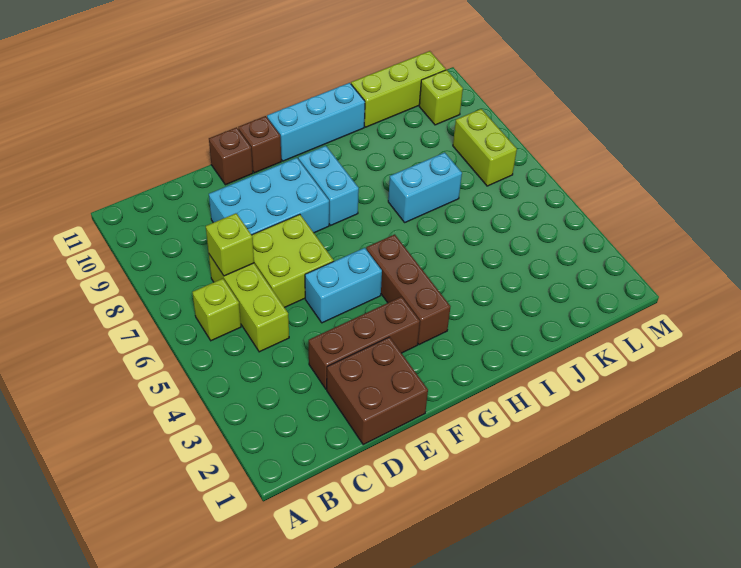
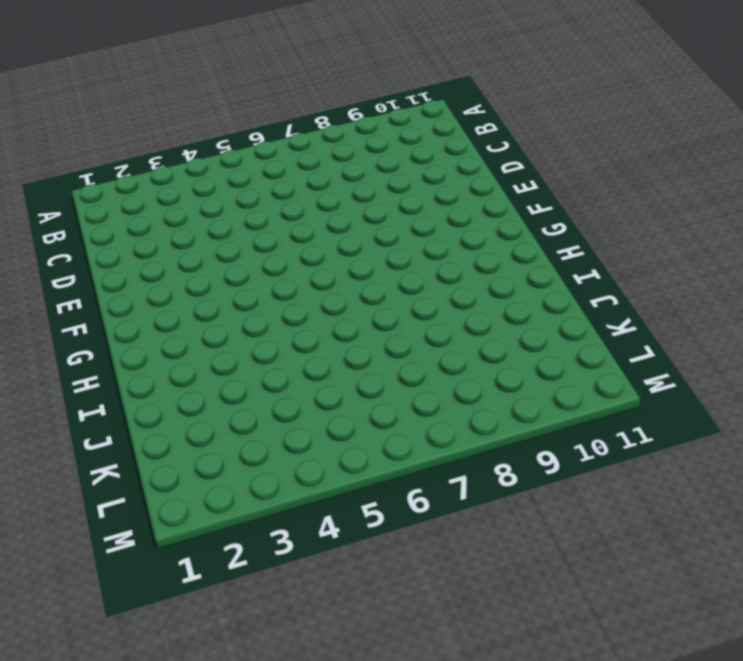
none -> lime 1x1 brick [192,279,241,341]
none -> lime 1x3 brick [209,255,289,352]
none -> brown 2x2 brick [327,337,428,444]

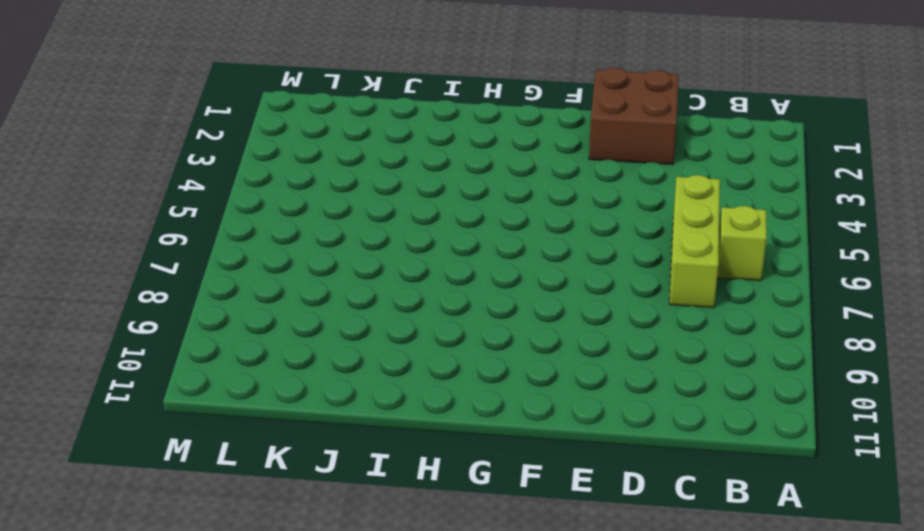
none -> brown 1x3 brick [309,297,420,389]
none -> lime 2x2 brick [252,214,334,307]
none -> cyan 2x3 brick [209,158,329,235]

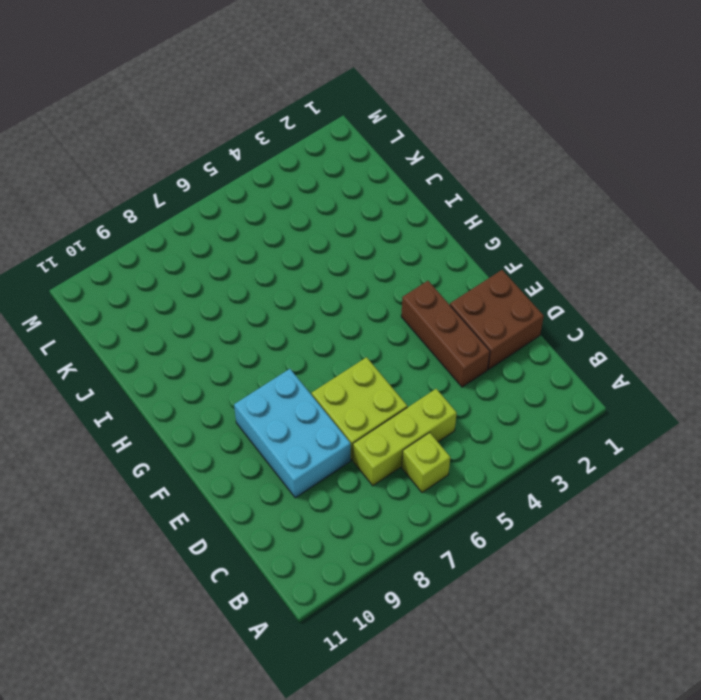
none -> cyan 1x2 brick [305,248,382,323]
none -> brown 1x1 brick [209,127,253,185]
none -> brown 1x1 brick [238,116,281,173]

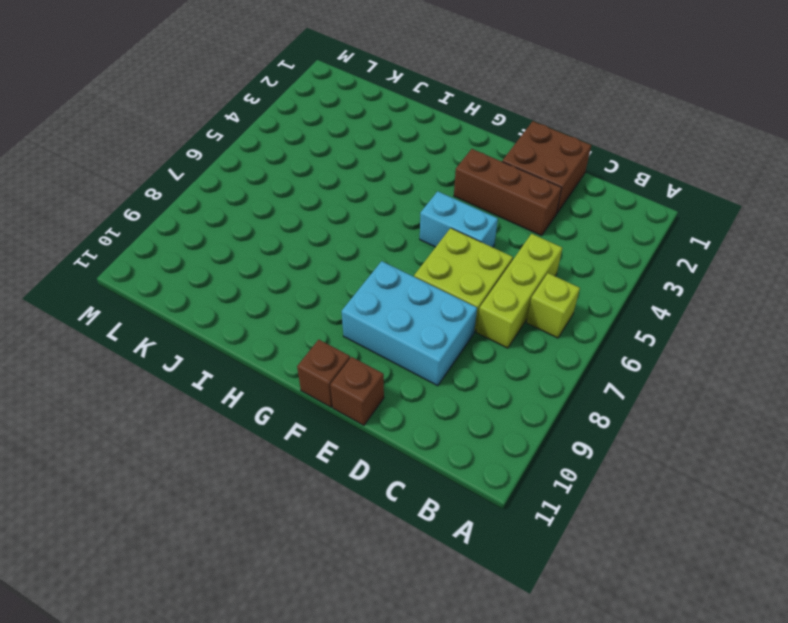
none -> brown 1x3 brick [366,234,450,345]
none -> cyan 1x2 brick [298,146,359,226]
none -> cyan 1x3 brick [267,83,365,161]

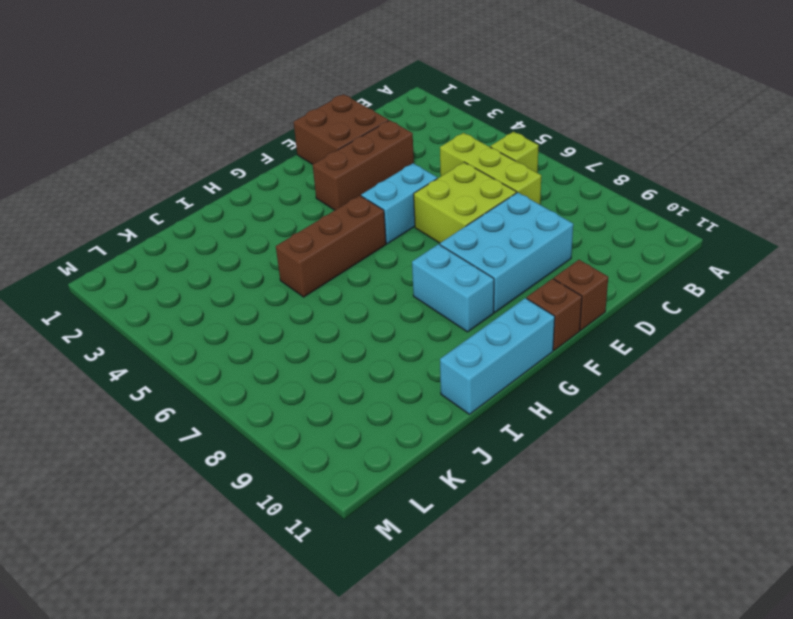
brown 1x3 brick [276,195,386,297] -> brown 1x3 brick turned to [366,234,450,345]
none -> cyan 1x2 brick [388,152,462,222]
none -> lime 1x3 brick [351,51,446,127]
none -> lime 1x2 brick [453,109,517,186]

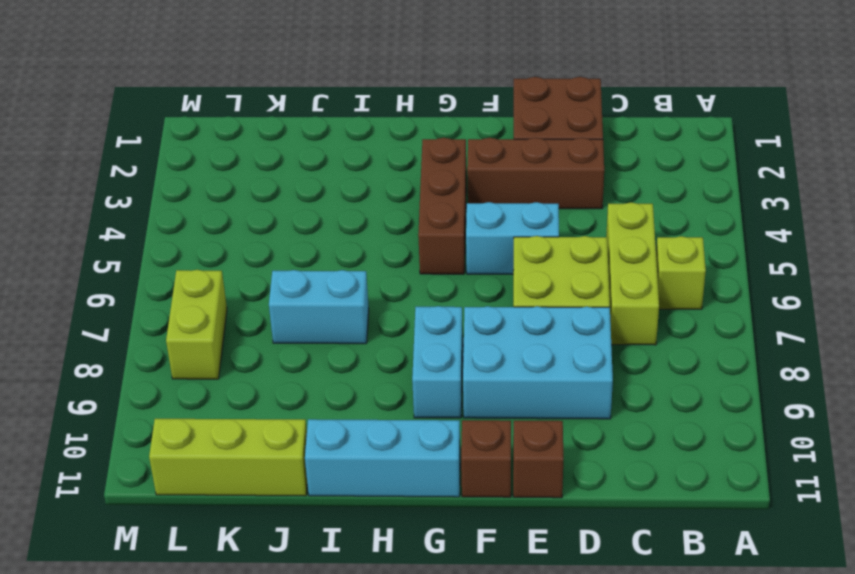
none -> lime 1x1 brick [419,70,463,125]
none -> lime 1x1 brick [206,213,254,276]

